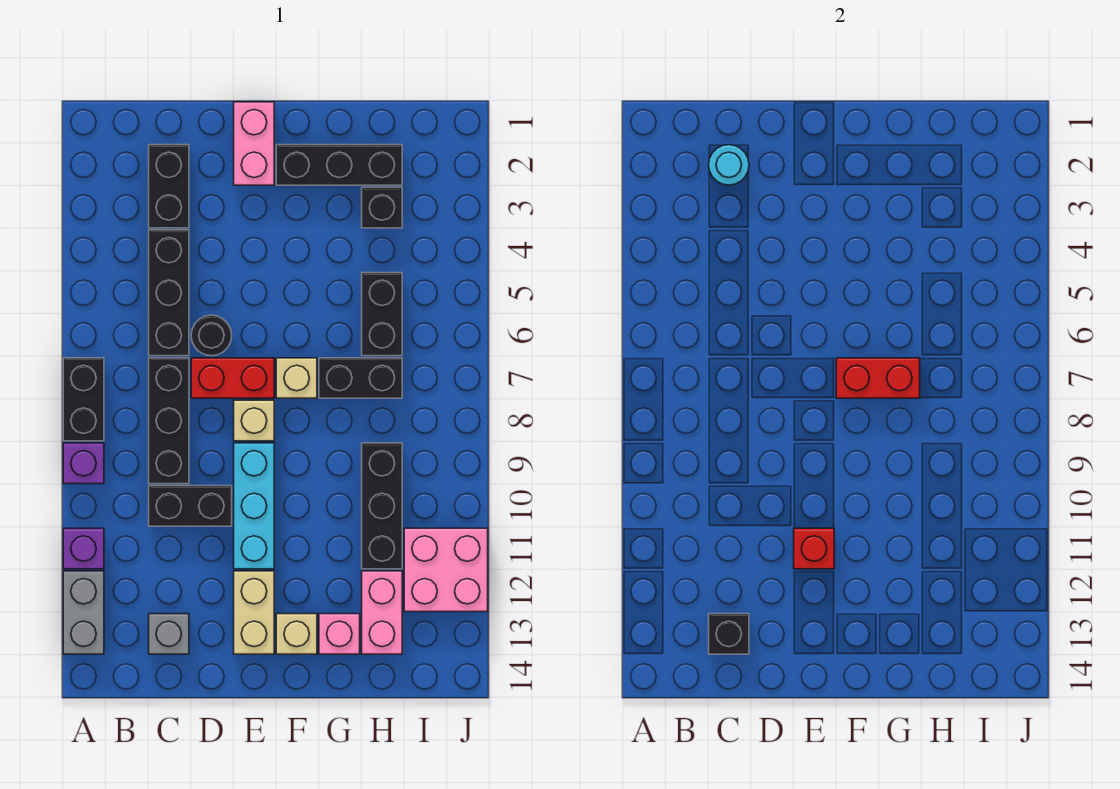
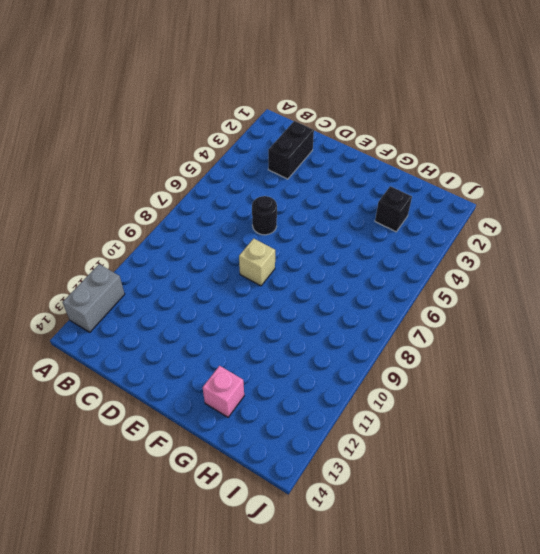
none -> black 1x2 brick [63,358,104,441]
none -> purple 1x1 brick [63,443,104,484]
none -> purple 1x1 brick [63,528,104,569]

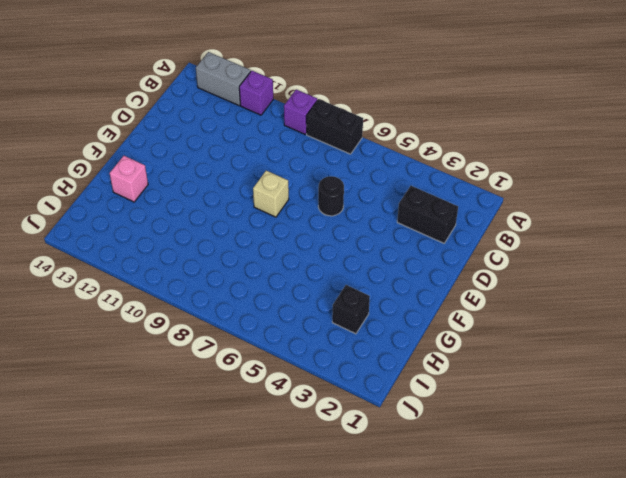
none -> black 1x3 brick [149,230,189,356]
none -> black 1x3 brick [149,358,189,484]
none -> black 1x2 brick [149,486,232,526]

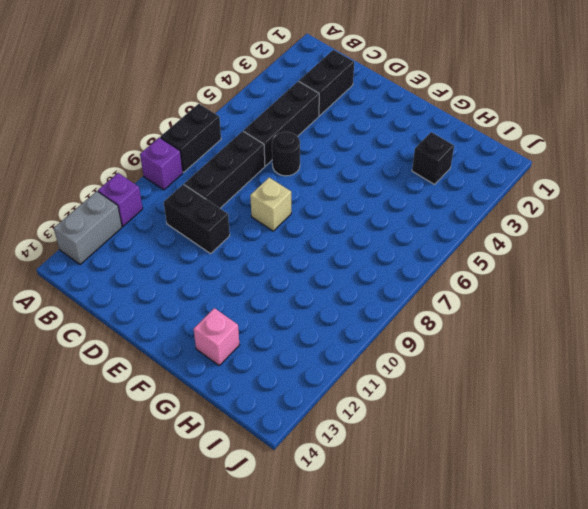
none -> grey 1x1 brick [149,614,189,654]
none -> red 1x2 brick [191,358,274,398]
none -> pink 1x2 brick [234,102,274,185]

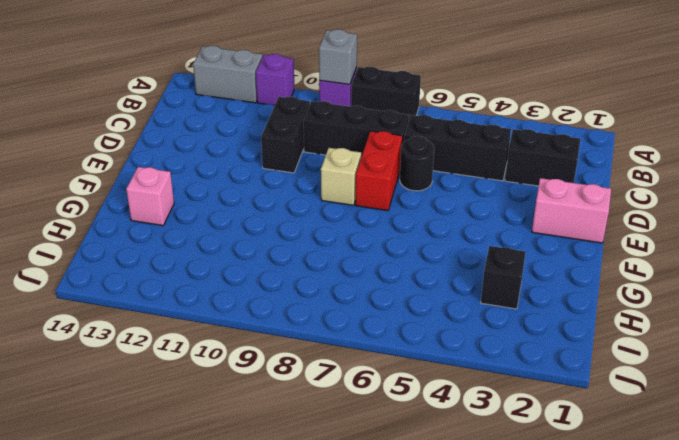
grey 1x1 brick [319,29,357,84] -> grey 1x1 brick moved to [149,614,189,654]
none -> cyan 1x3 brick [234,443,274,569]
none -> tan 1x2 brick [234,571,274,654]
none -> black 1x3 brick [276,145,402,185]

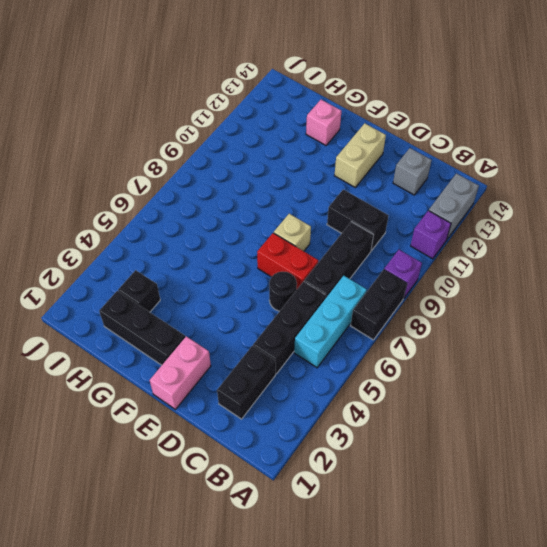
cyan 1x3 brick [294,276,367,367] -> cyan 1x3 brick moved to [234,443,274,569]
none -> tan 1x1 brick [276,358,317,398]
none -> tan 1x1 brick [276,614,317,654]
none -> black 1x2 brick [319,358,402,398]

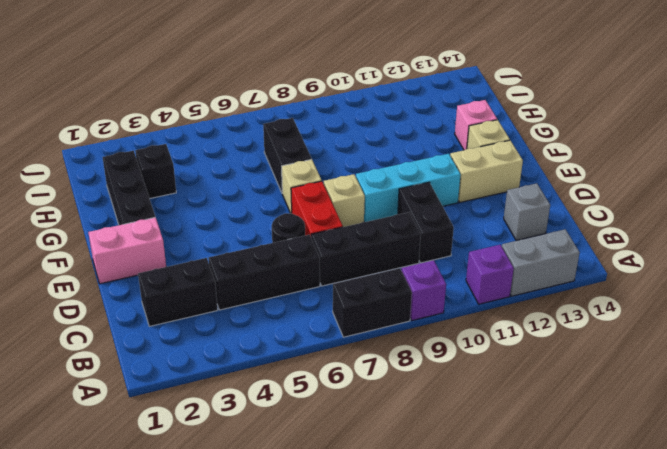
none -> black 1x2 brick [362,273,402,356]
none -> black 1x3 brick [362,443,402,569]
none -> pink 1x2 brick [362,571,402,654]

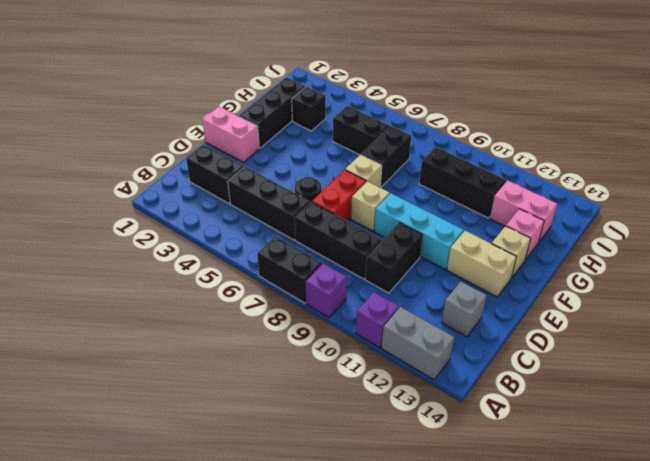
none -> pink 2x2 brick [404,528,488,612]
none -> cyan 1x1 round brick [709,145,749,185]
none -> black 1x1 brick [709,614,749,654]

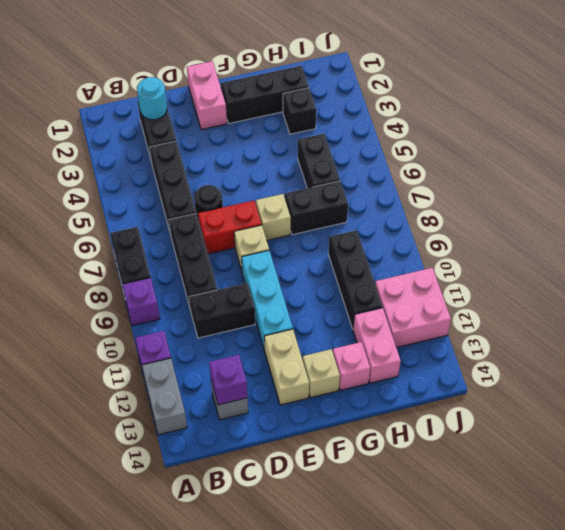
purple 1x1 brick [209,355,248,405] -> black 1x1 brick [709,614,749,654]
none -> red 1x1 brick [794,528,834,569]
none -> red 1x2 brick [836,358,920,398]

